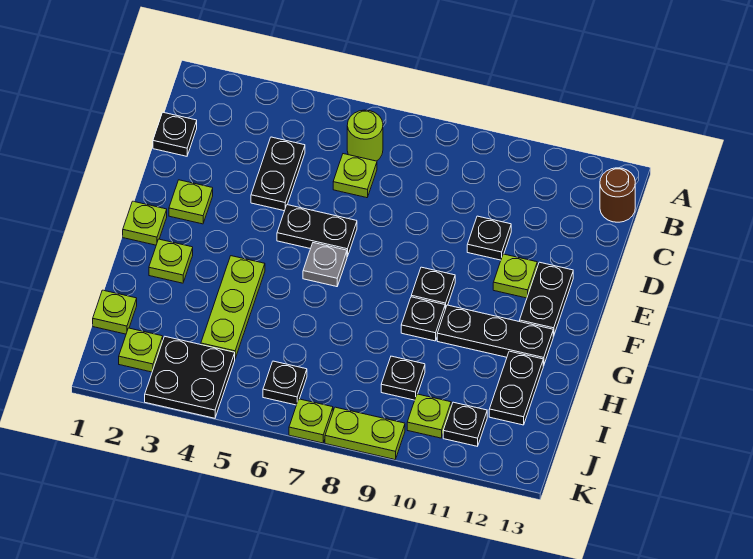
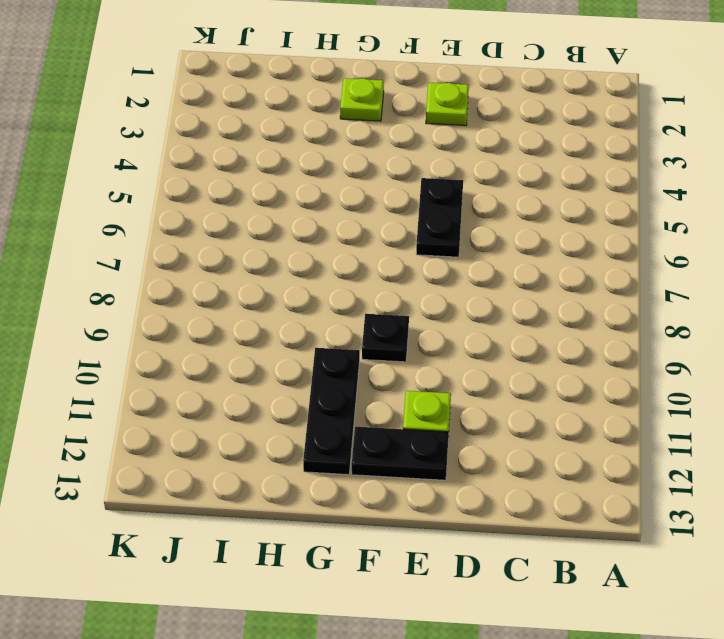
none -> lime 1x1 round brick [347,110,383,161]
none -> brown 1x1 round brick [600,168,635,222]
none -> black 1x1 plate [153,112,197,156]

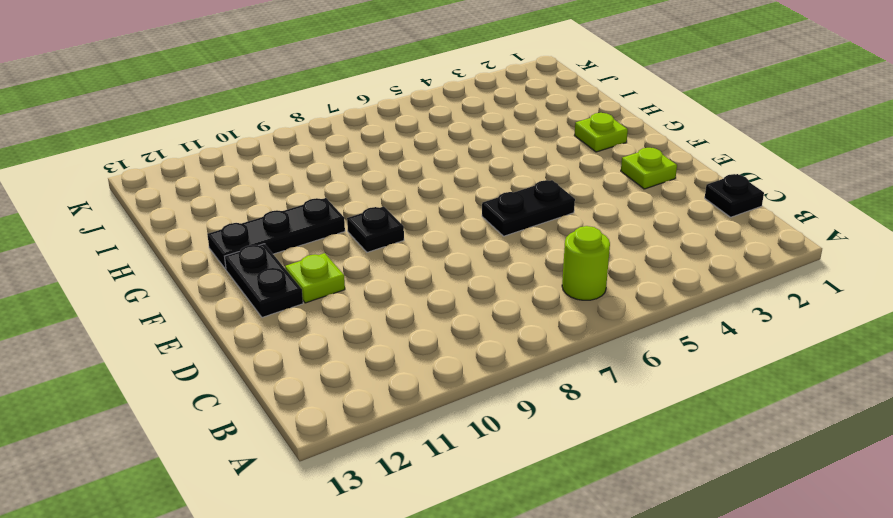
none -> brown 1x1 round brick [600,168,635,222]
none -> black 1x2 plate [251,137,305,211]
none -> lime 1x1 plate [333,154,377,198]

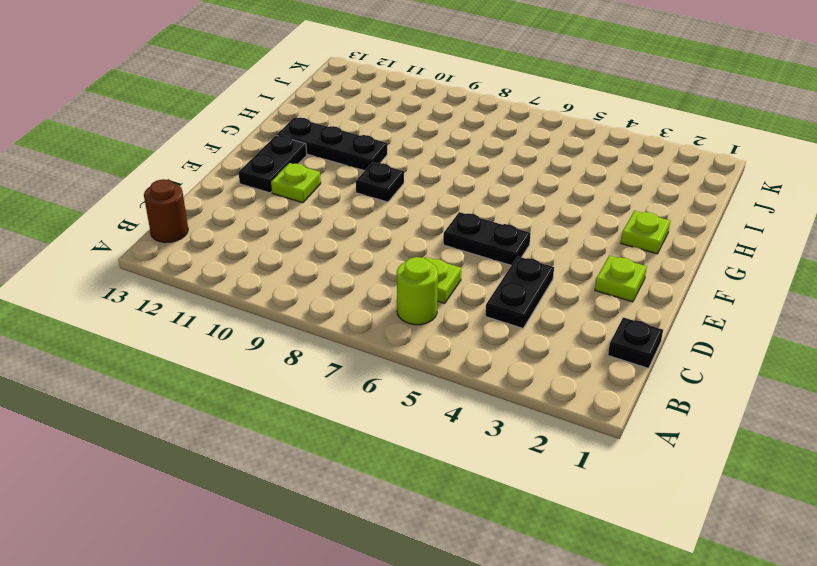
none -> black 1x1 plate [467,216,511,260]
none -> lime 1x1 plate [123,201,167,245]
none -> grey 1x1 plate [303,243,347,287]

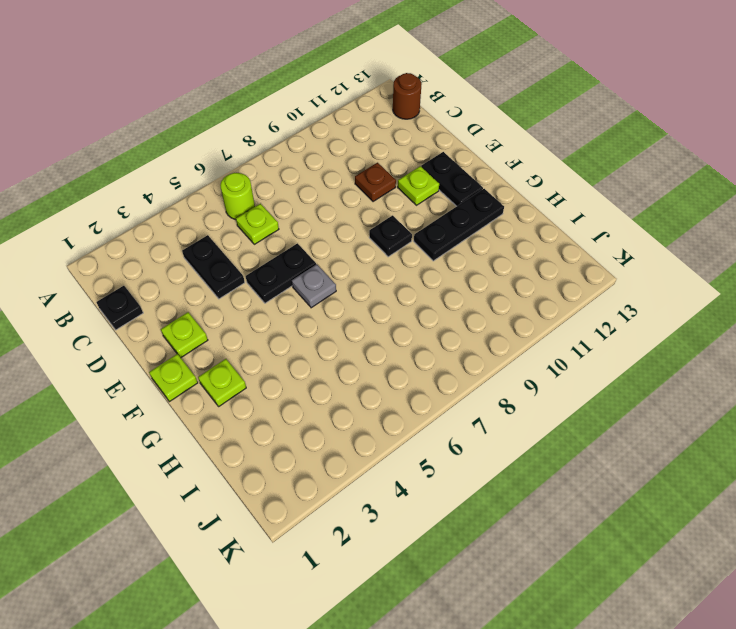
brown 1x1 plate [355,163,396,202] -> black 1x1 plate [467,216,511,260]
none -> lime 1x3 plate [201,256,265,358]
none -> black 1x1 plate [401,297,445,341]
none -> black 1x2 plate [489,351,543,425]

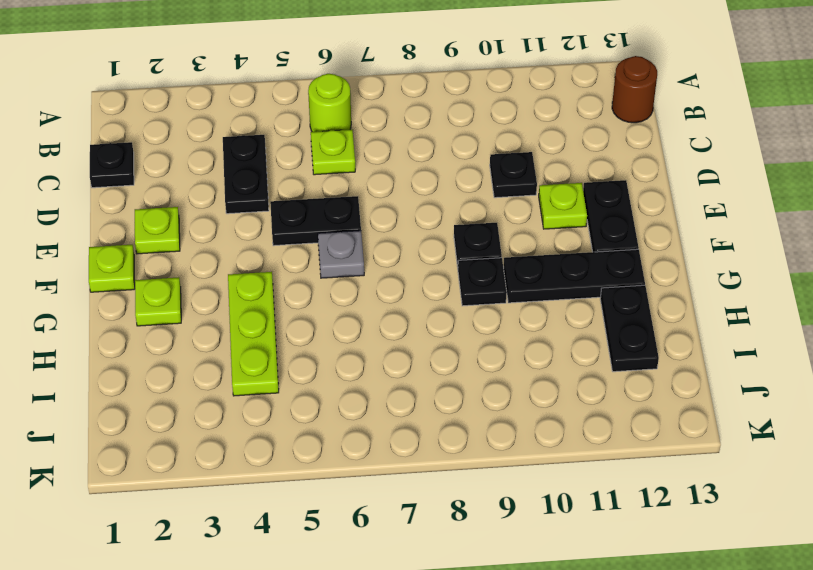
none -> lime 1x1 plate [93,290,137,334]
none -> black 1x1 plate [381,356,425,400]
none -> lime 1x1 plate [119,328,163,372]

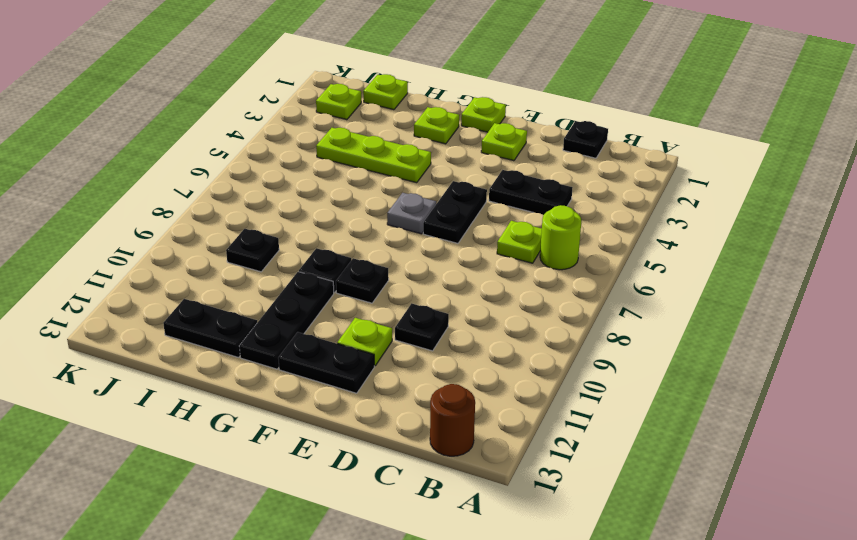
none -> black 2x2 plate [145,337,235,418]
none -> black 1x1 plate [263,361,307,405]
none -> lime 1x1 plate [407,394,451,438]

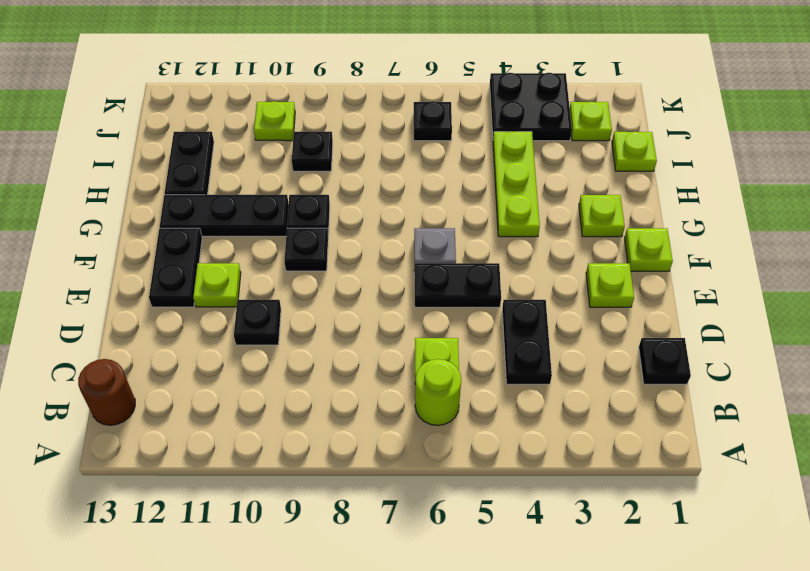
none -> black 1x1 plate [443,402,487,446]
none -> lime 1x1 plate [289,399,333,443]
none -> lime 1x2 plate [325,407,405,460]

